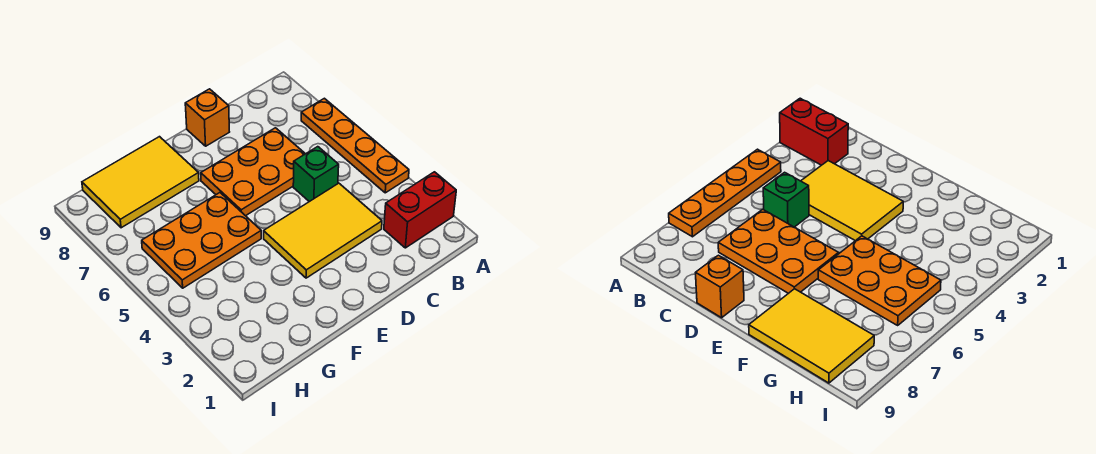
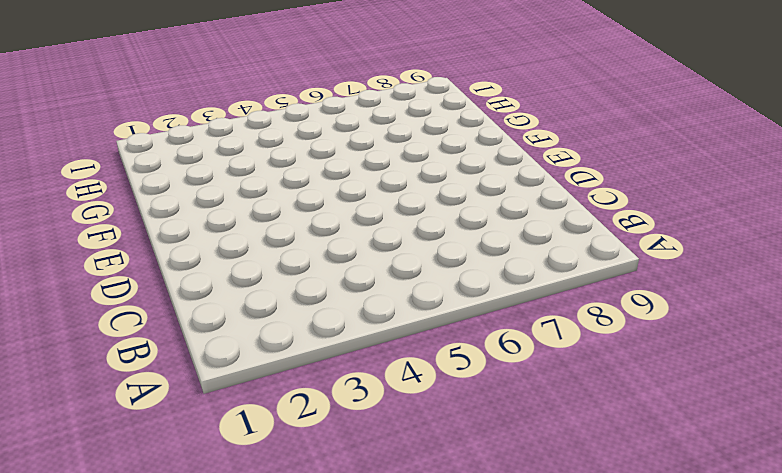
none -> red 1x2 brick [384,172,456,248]
none -> orange 1x4 plate [301,98,409,193]

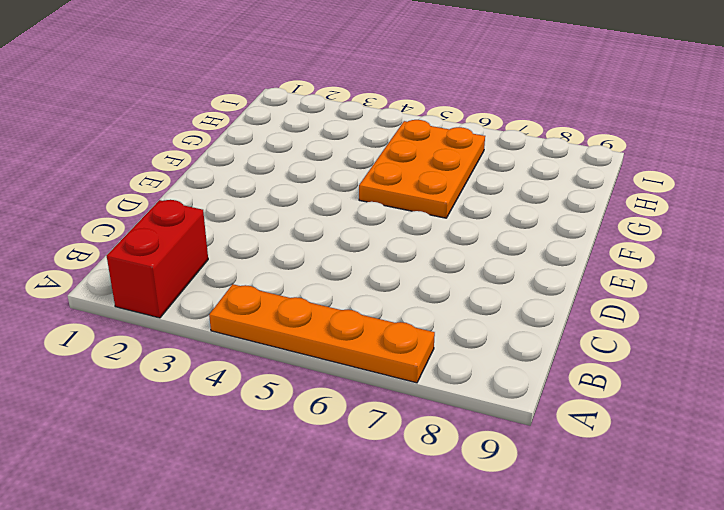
none -> yellow 2x3 tile [264,183,382,278]
none -> green 1x1 brick [293,147,339,202]

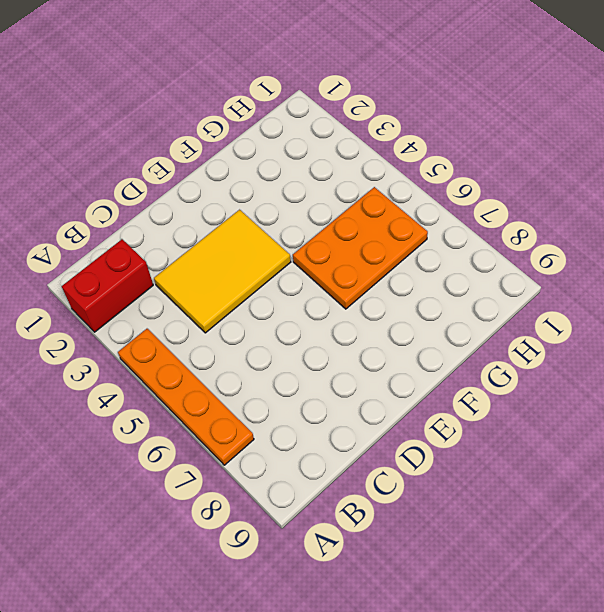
none -> green 1x1 brick [293,147,339,202]
none -> orange 2x3 plate [201,128,305,216]

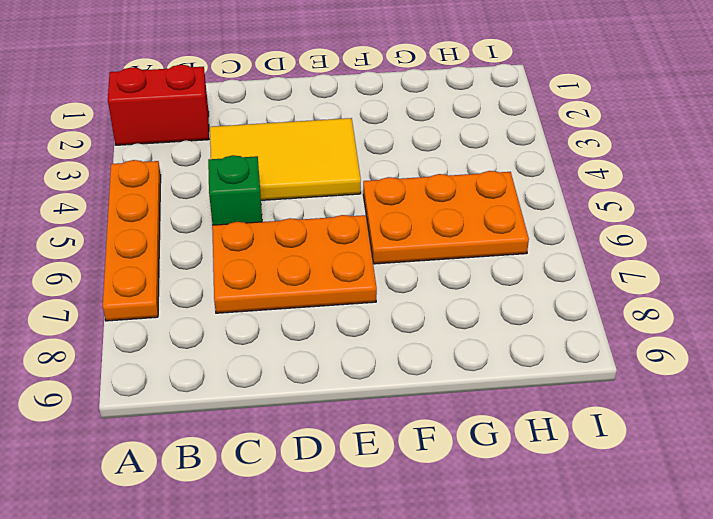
none -> orange 1x1 brick [185,89,229,146]
none -> yellow 2x3 tile [82,137,199,228]

